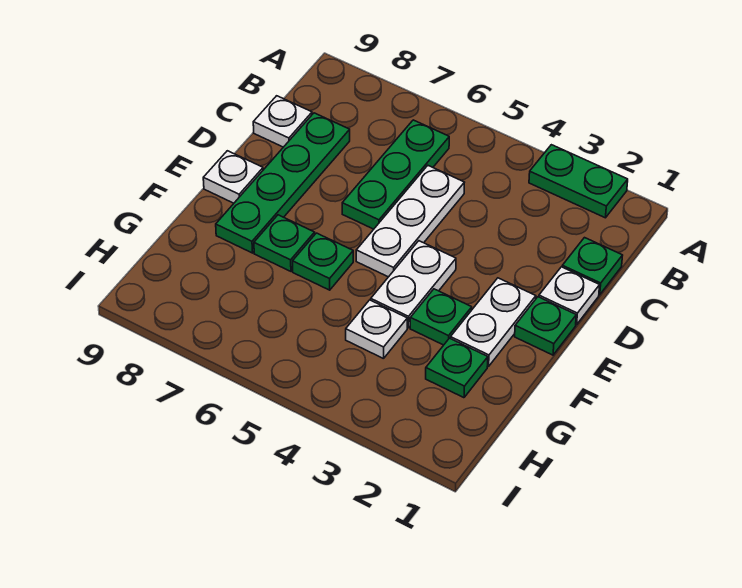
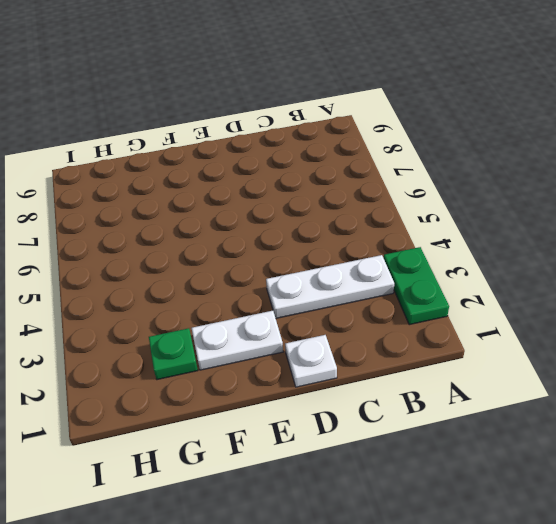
white 1x3 plate [266,255,394,318] -> white 1x3 plate moved to [356,166,464,277]
none -> green 1x3 plate [342,120,449,229]
none -> green 1x1 plate [562,238,623,295]
none -> green 1x4 plate [216,113,350,253]

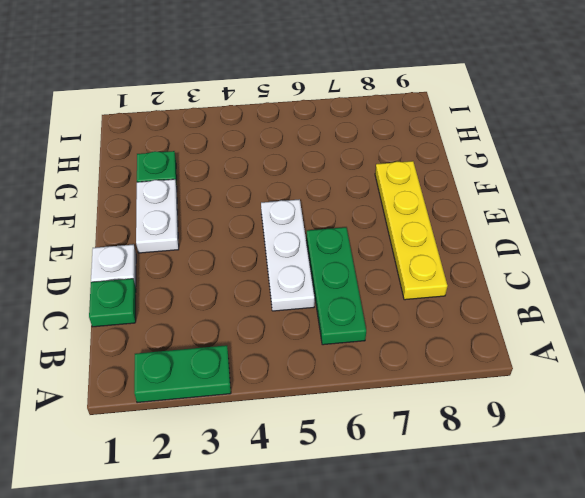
yellow 1x4 plate [375,161,448,300] -> green 1x4 plate [216,113,350,253]
none -> white 1x1 plate [253,96,312,147]
none -> green 1x1 plate [515,297,576,355]
none -> white 1x2 plate [371,241,456,328]

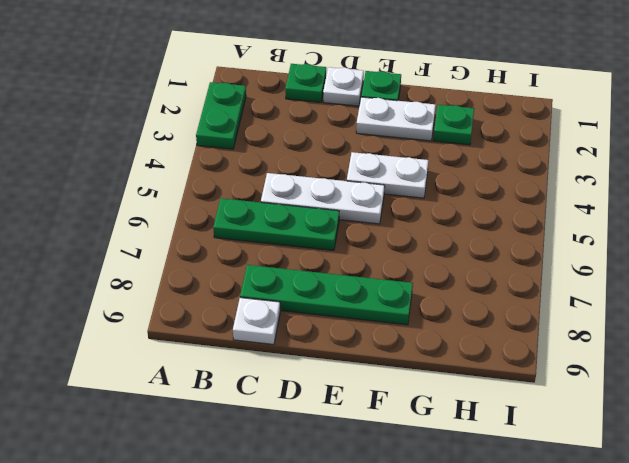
none -> white 1x1 plate [203,151,263,203]
none -> green 1x1 plate [410,289,472,345]
none -> green 1x1 plate [293,233,353,290]

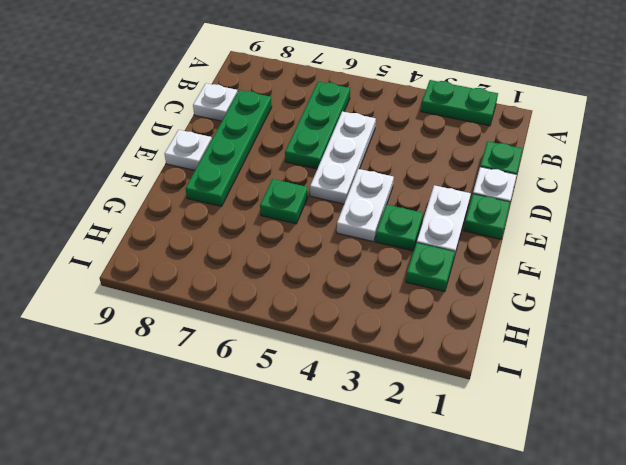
none -> green 1x1 plate [254,215,315,271]
none -> white 1x1 plate [346,300,407,359]

